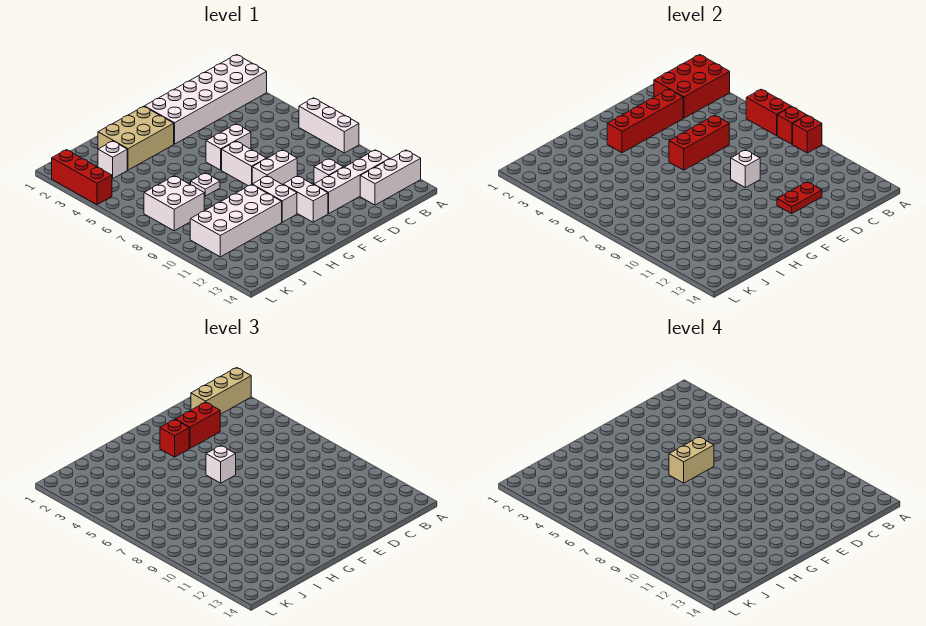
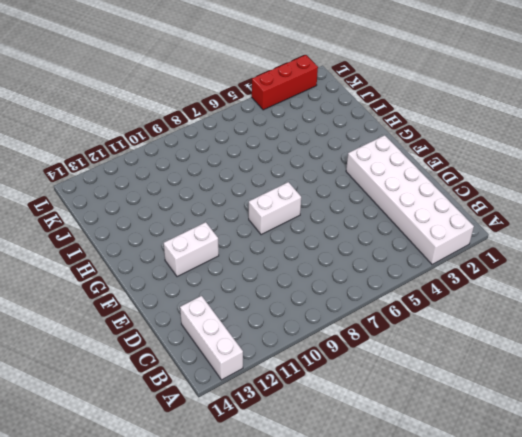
none -> white 1x3 brick [299,98,359,153]
none -> white 1x4 brick [314,150,390,214]
none -> white 1x1 brick [314,159,343,184]

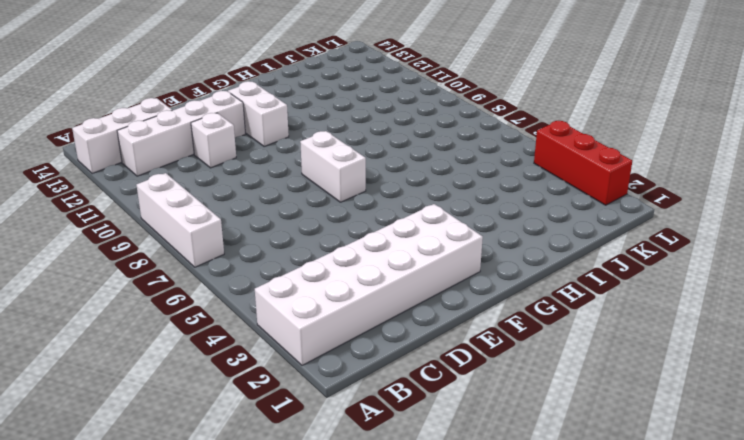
none -> white 1x2 brick [206,124,251,170]
none -> white 1x2 brick [252,150,297,185]
none -> tan 2x3 brick [98,106,174,170]

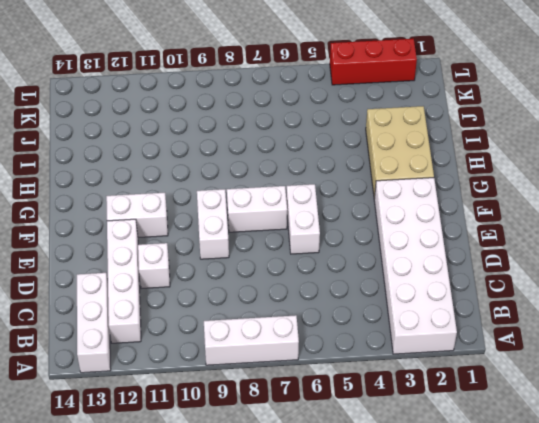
none -> white 1x2 brick [252,176,297,222]
none -> white 1x1 plate [191,173,220,196]
none -> white 2x4 brick [190,184,282,257]

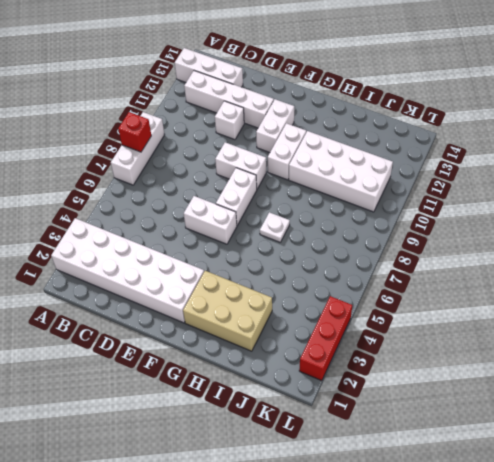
none -> white 1x1 brick [98,141,127,179]
none -> white 2x2 brick [144,176,204,231]
none -> red 2x3 brick [654,55,730,118]

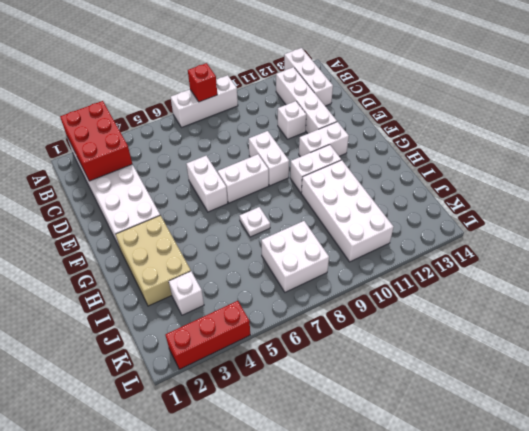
none -> red 1x2 brick [746,89,791,136]
none -> red 1x1 brick [793,115,822,153]
none -> red 1x4 brick [607,89,683,153]

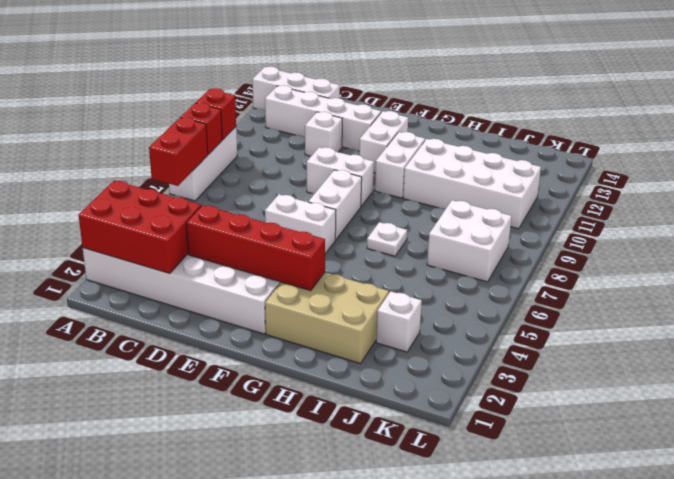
none -> red 1x3 brick [52,150,112,205]
none -> red 1x3 brick [669,115,729,170]
none -> red 1x2 plate [777,182,822,214]

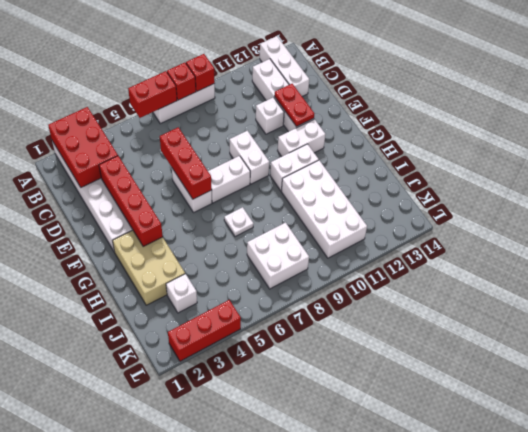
none -> white 1x1 brick [731,150,760,188]
none -> tan 1x3 brick [191,368,251,414]
none -> red 1x2 brick [175,402,220,448]

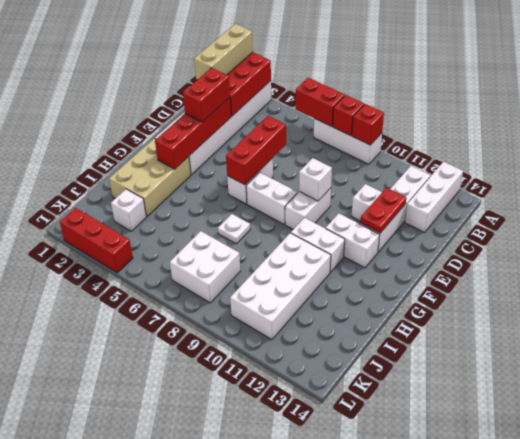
none -> red 1x1 brick [160,419,189,457]
none -> white 1x1 brick [206,446,236,483]
none -> tan 1x2 brick [669,437,714,483]

